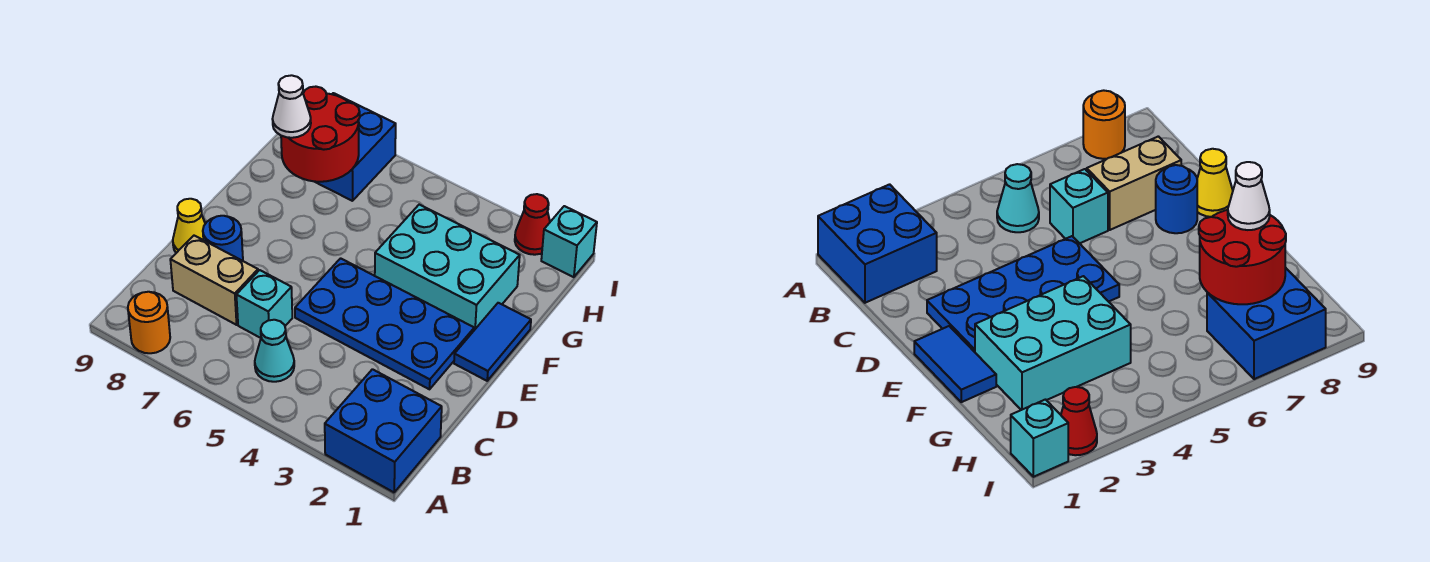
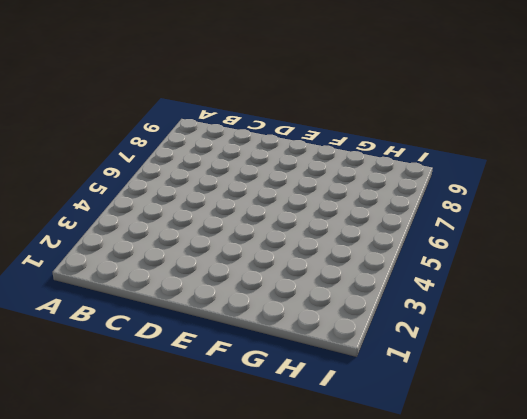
none -> blue 2x2 brick [325,369,442,492]
none -> orange 1x1 round brick [128,292,170,353]
none -> cyan 1x1 cone [255,320,294,382]

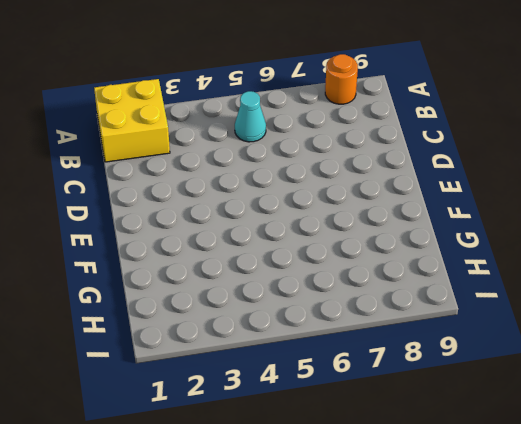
yellow 2x2 brick [94,79,170,162] -> blue 2x2 brick [325,369,442,492]
none -> cyan 1x1 brick [236,270,292,338]
none -> tan 1x2 brick [170,236,258,325]
none -> blue 2x4 plate [295,258,474,389]

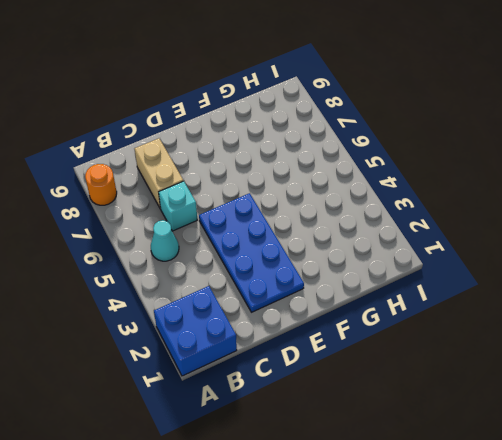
none -> blue 1x1 round brick [203,216,243,261]
none -> yellow 1x1 cone [173,199,205,253]
none -> blue 1x2 tile [454,303,531,381]

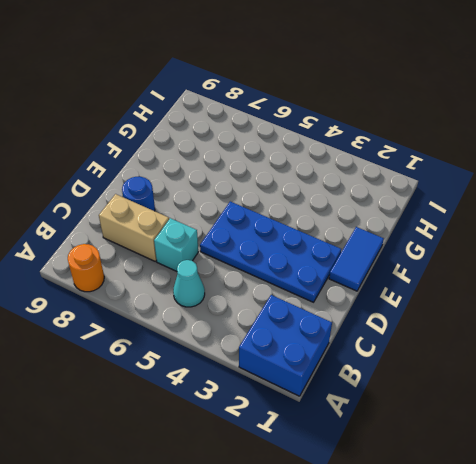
none -> yellow 1x1 cone [173,199,205,253]
none -> cyan 2x3 brick [375,205,520,330]
none -> blue 2x2 brick [314,93,396,201]

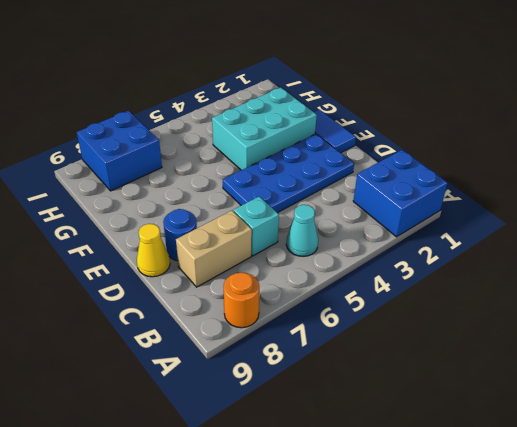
none -> cyan 1x1 brick [541,206,597,277]
none -> red 1x1 cone [515,194,550,255]
none -> red 2x2 round brick [281,87,360,182]

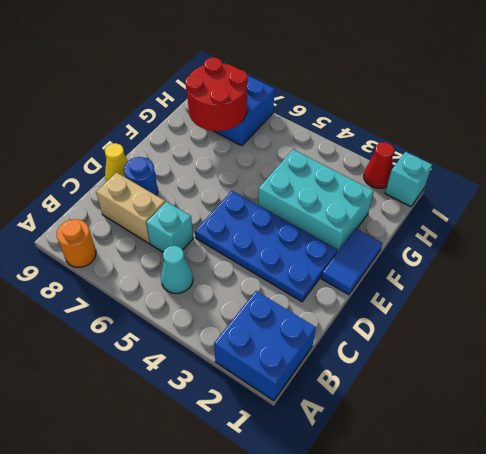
none -> white 1x1 cone [273,75,311,138]

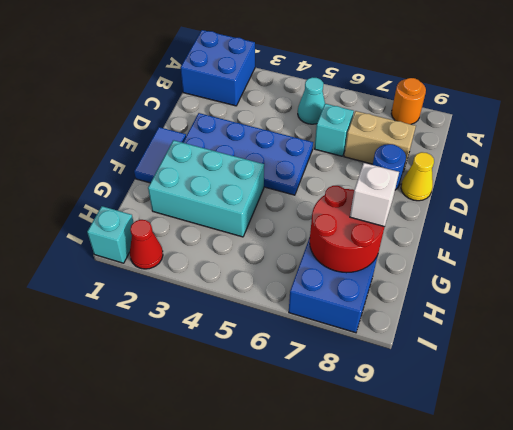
white 1x1 brick [350,163,399,227] -> white 1x1 cone [273,75,311,138]

